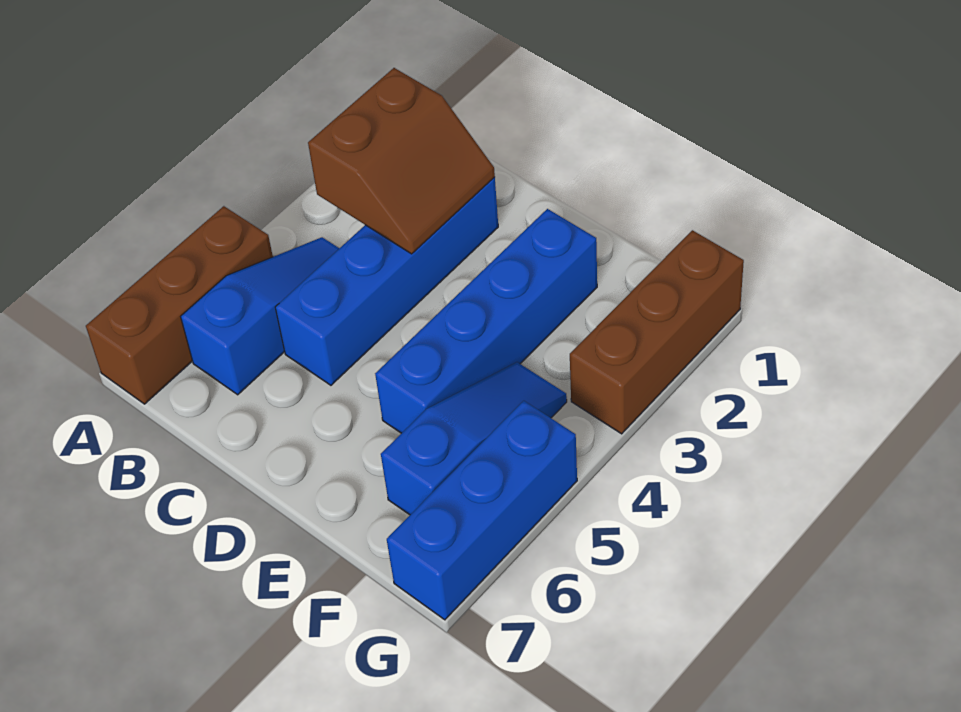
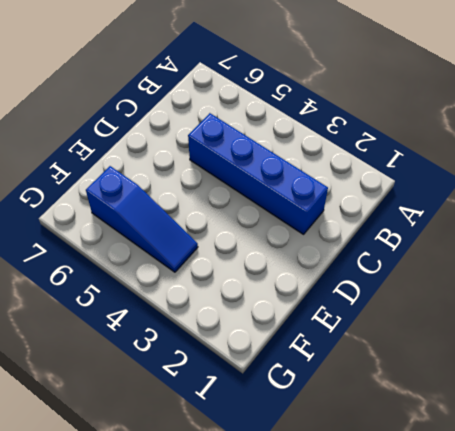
none -> brown 1x3 brick [86,206,273,404]
none -> blue 1x3 slope [181,237,339,395]

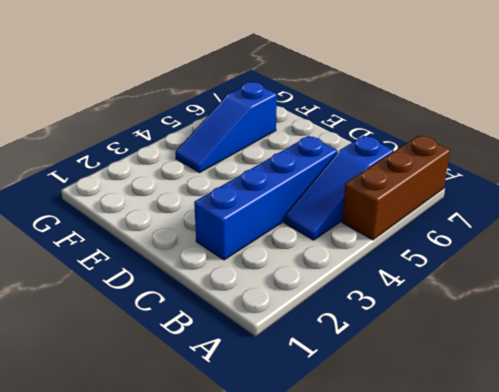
none -> blue 1x4 brick [375,209,597,433]
none -> brown 1x3 brick [570,230,744,434]

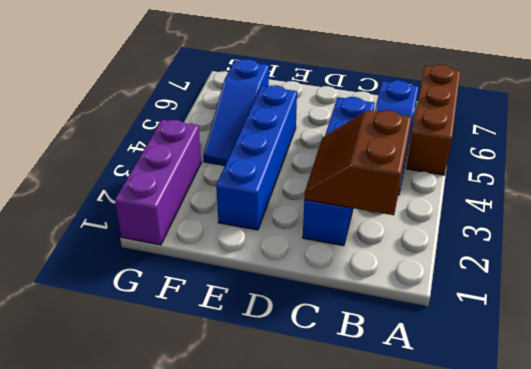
purple 1x3 brick [115,120,201,245] -> brown 1x3 brick [570,230,744,434]
none -> blue 1x3 brick [387,401,577,620]

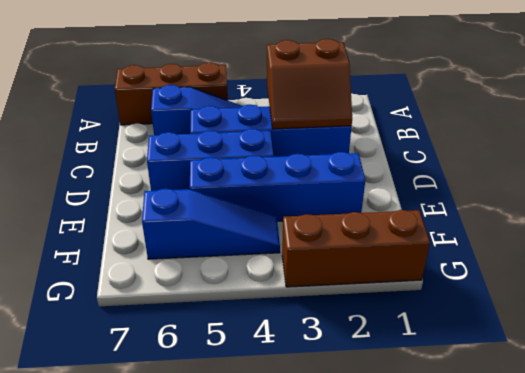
blue 1x3 brick [147,129,274,191] -> blue 1x3 brick moved to [387,401,577,620]

